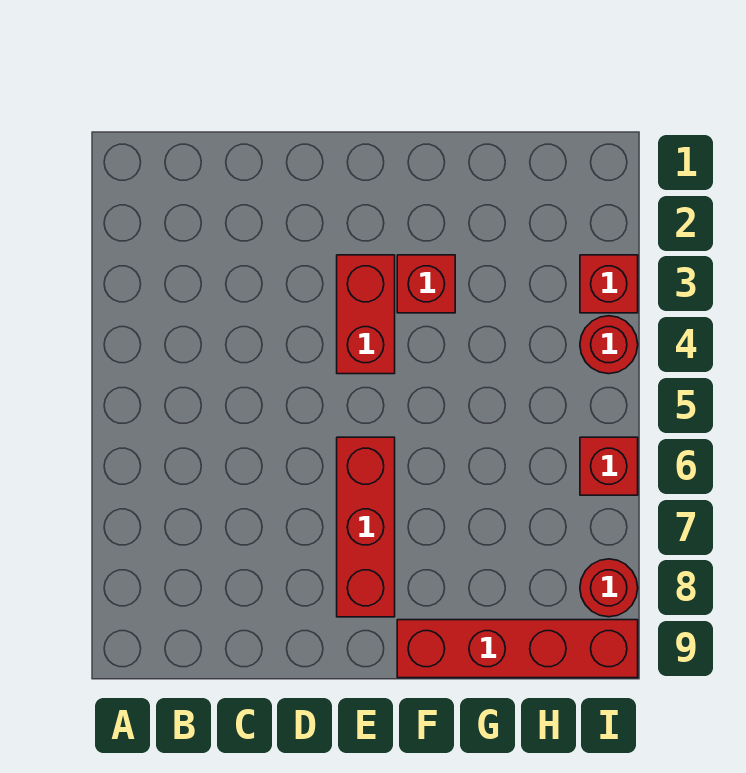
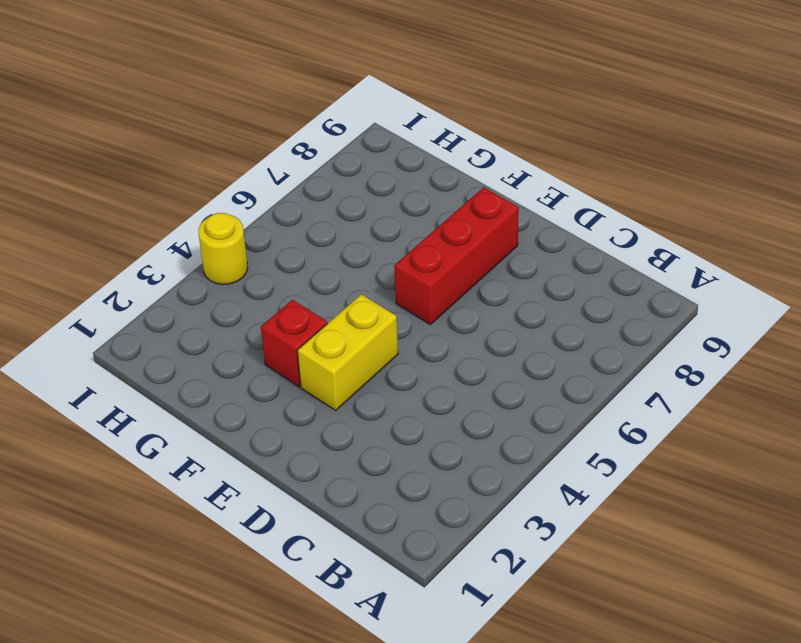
yellow 1x2 brick [297,294,398,410] -> red 1x2 brick [337,255,395,374]
yellow 1x1 round brick [198,213,248,285] -> red 1x1 round brick [580,316,638,374]
none -> red 1x4 brick [397,620,638,678]
none -> red 1x1 brick [580,255,638,313]

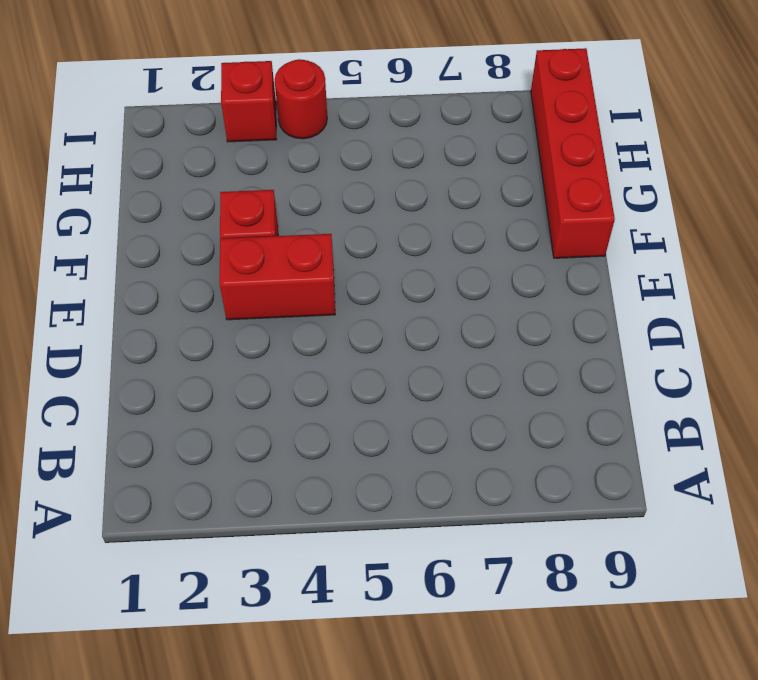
none -> red 1x3 brick [337,437,395,617]
none -> red 1x1 brick [580,437,638,495]

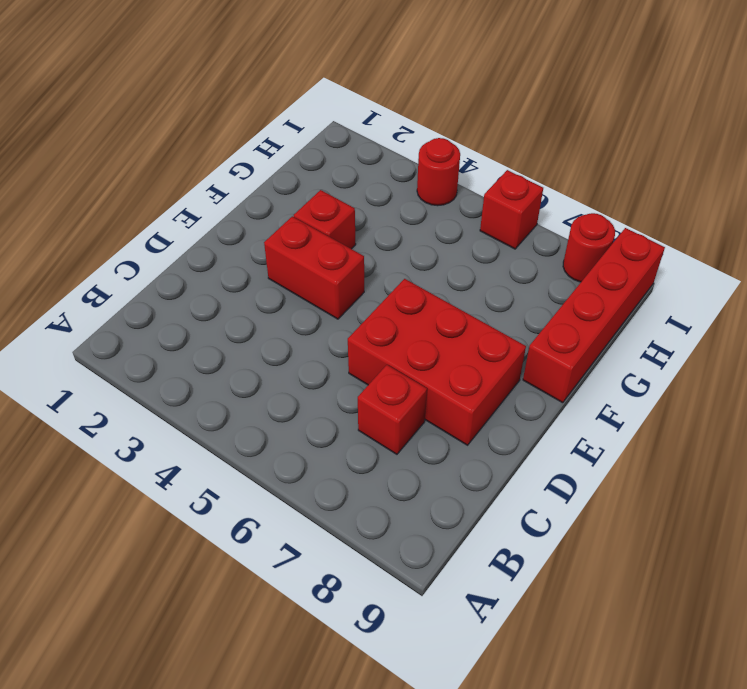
red 1x1 brick [358,365,427,454] -> red 1x1 brick moved to [580,255,638,313]
red 2x3 brick [348,279,526,445] -> red 1x3 brick [337,437,395,617]

